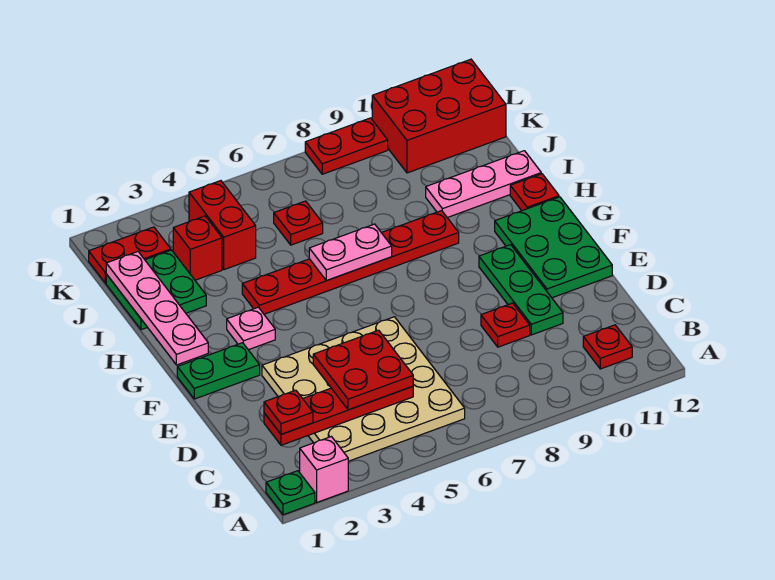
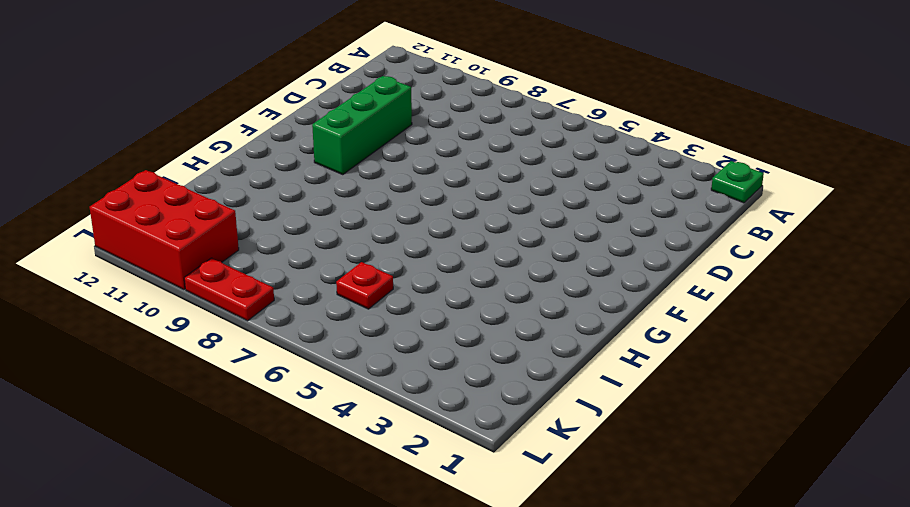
green 1x3 brick [312,76,412,175] -> green 1x3 plate [479,245,563,335]
none -> pink 1x1 brick [300,437,348,502]
none -> tan 4x4 plate [262,317,465,461]
none -> red 1x1 plate [583,325,632,369]

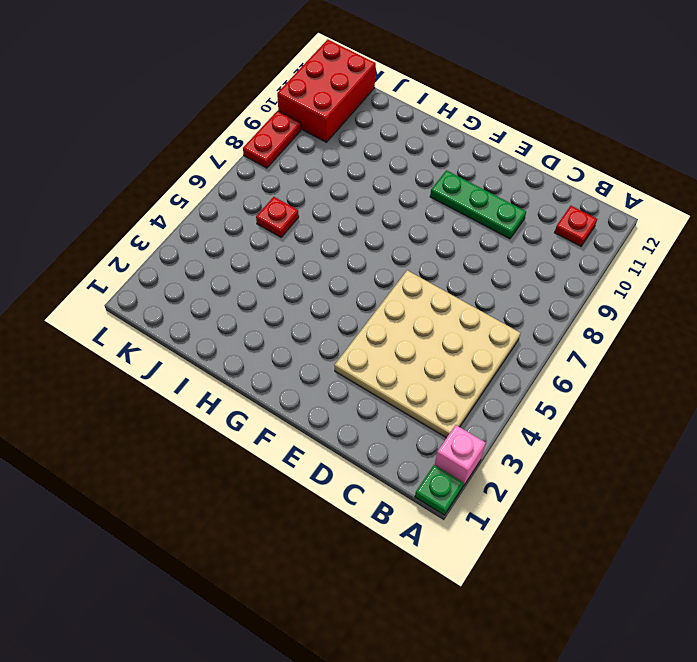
none -> red 1x1 plate [481,303,530,347]
none -> green 2x3 plate [495,197,612,298]
none -> green 1x2 plate [177,343,260,399]

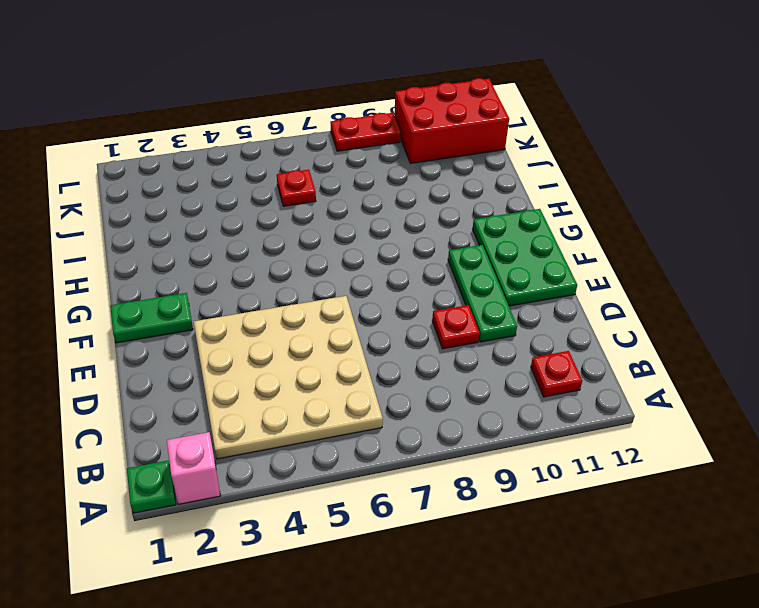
none -> pink 1x1 plate [227,307,275,350]
none -> red 1x6 plate [242,211,459,314]
none -> red 1x1 plate [510,174,559,211]

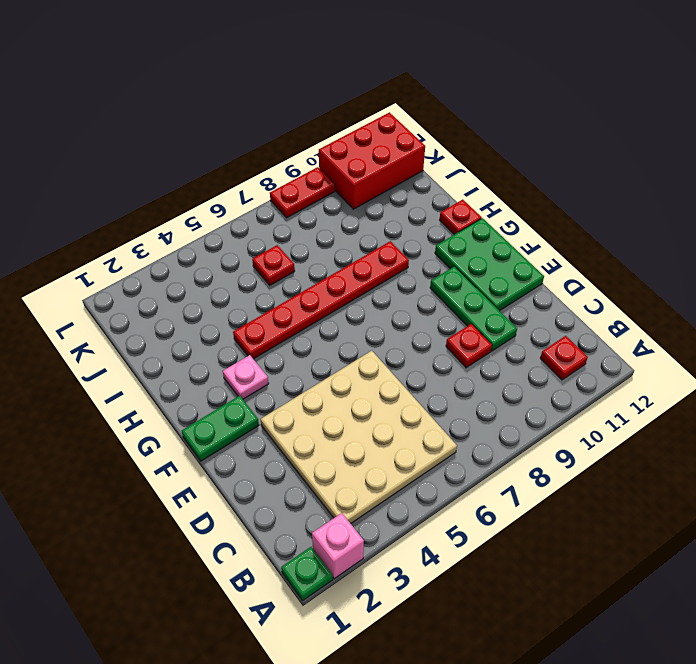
none -> green 2x2 plate [106,250,206,330]
none -> pink 1x3 plate [426,151,541,218]
none -> red 1x1 brick [173,216,222,280]

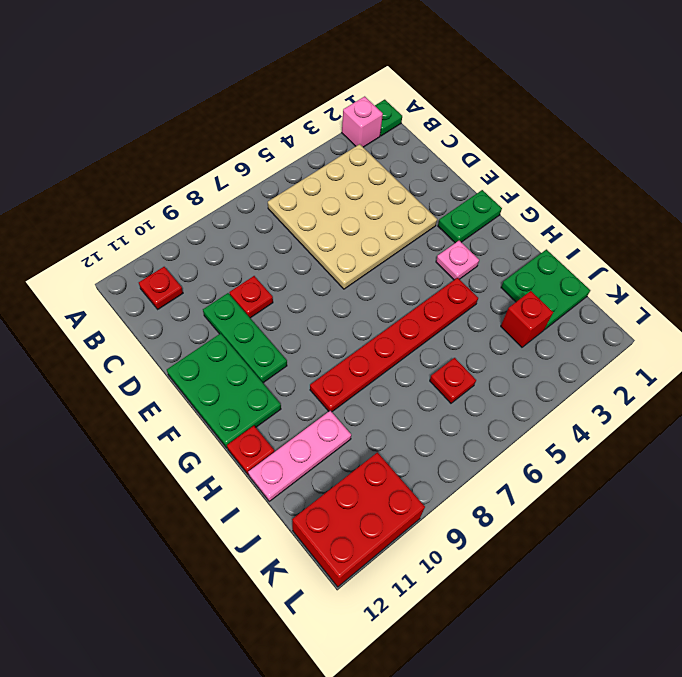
none -> red 1x2 brick [189,181,256,270]
none -> red 1x2 plate [89,227,171,283]
none -> red 1x2 plate [305,118,388,174]

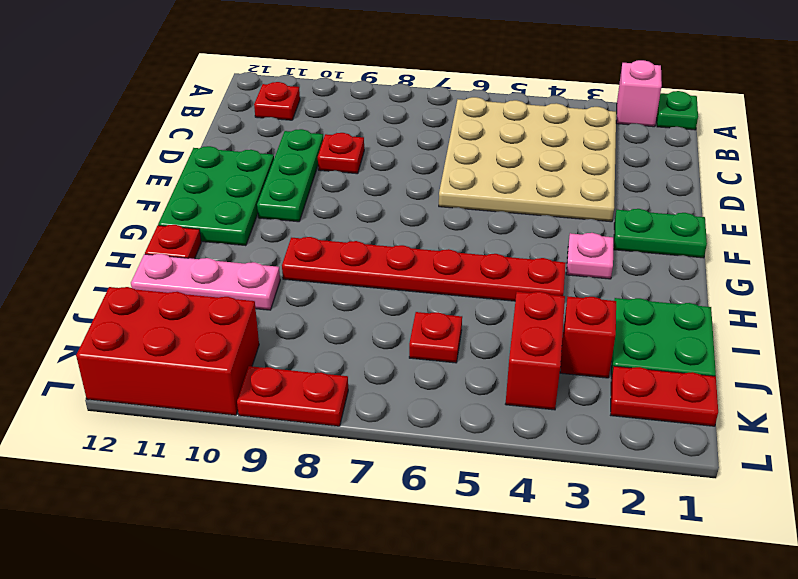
none -> red 1x4 plate [264,386,413,445]
none -> pink 1x4 plate [106,252,208,365]
none -> pink 1x2 plate [309,224,392,281]

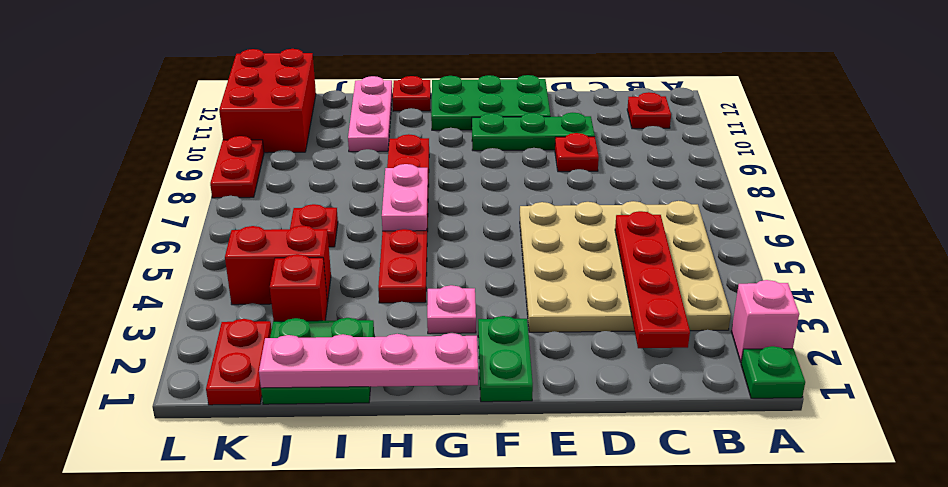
none -> red 1x1 plate [264,390,313,434]
none -> red 2x2 plate [313,330,413,410]

